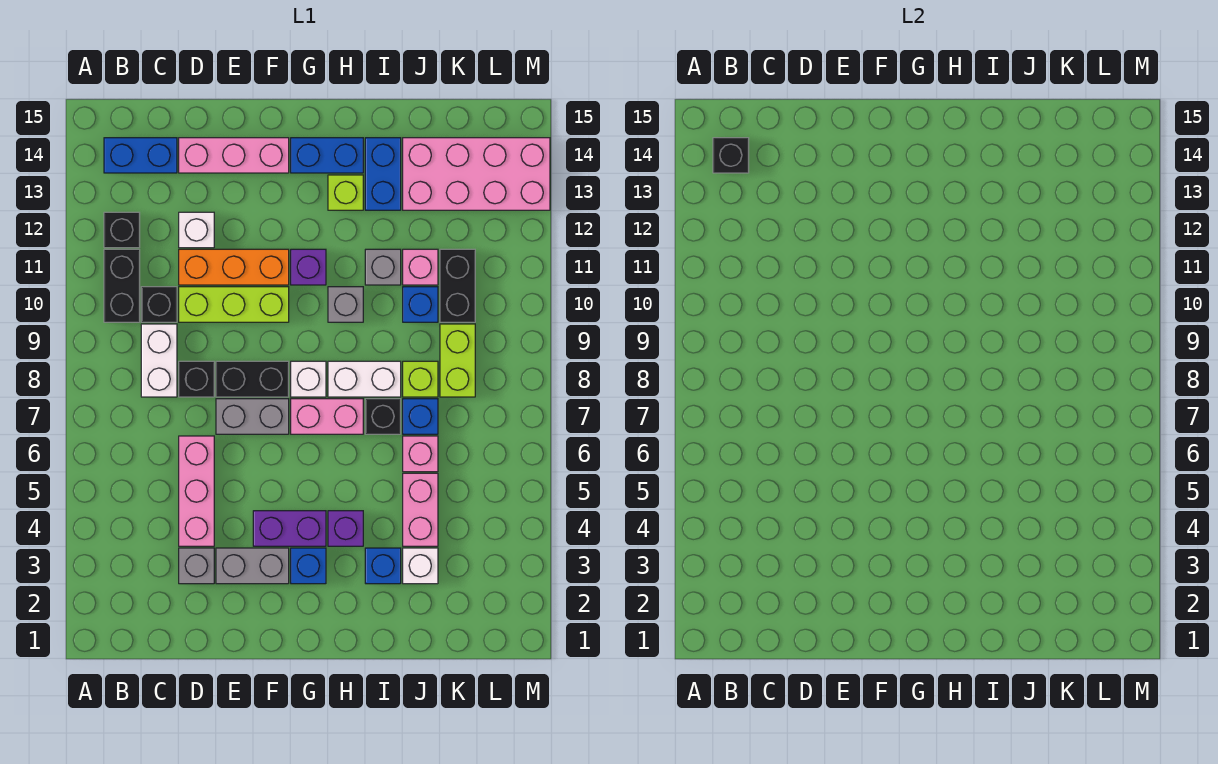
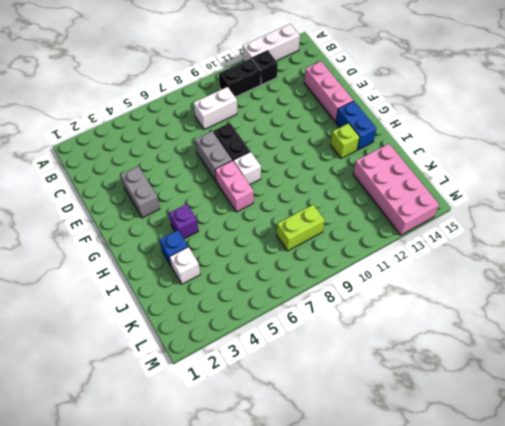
white 1x3 brick [243,24,300,61] -> none
none -> blue 1x2 brick [104,138,177,173]
none -> black 1x1 brick [141,287,177,322]
none -> grey 1x1 brick [179,548,214,584]
none -> pink 1x3 brick [179,436,214,546]

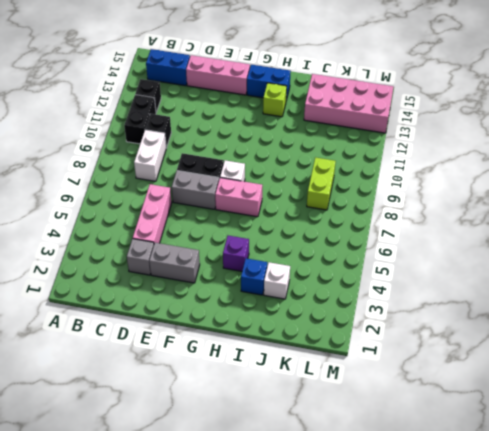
none -> black 1x1 brick [179,361,214,397]
none -> lime 1x3 brick [179,287,289,322]
none -> orange 1x3 brick [179,249,289,285]
none -> white 1x1 brick [179,212,214,248]

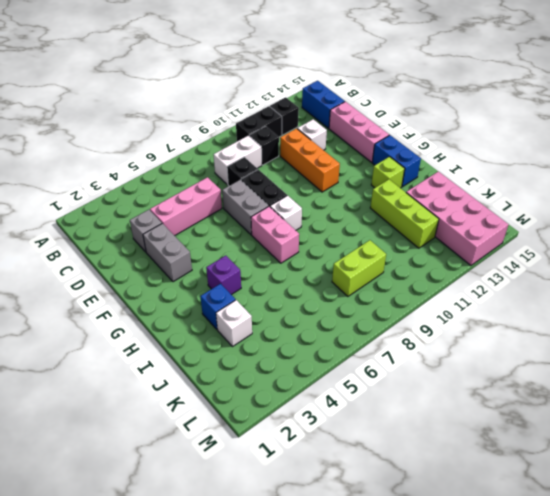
lime 1x3 brick [370,179,439,248] -> lime 1x3 brick moved to [179,287,289,322]
none -> purple 1x2 brick [253,511,326,546]
none -> blue 1x1 brick [291,548,326,584]
none -> purple 1x1 brick [291,249,326,285]
none -> white 1x2 brick [328,361,401,397]

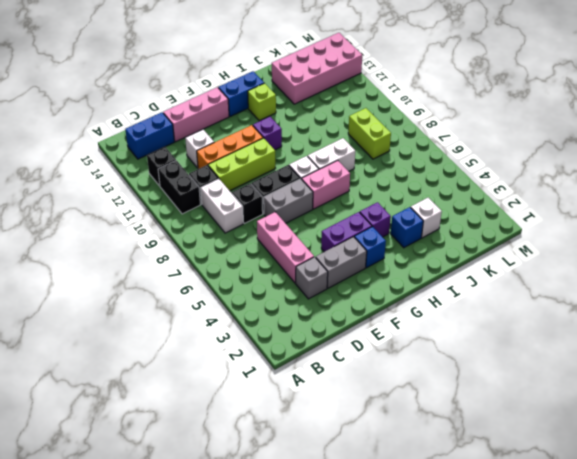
none -> grey 1x1 brick [328,287,363,322]
none -> black 1x1 brick [365,399,401,434]
none -> grey 1x1 brick [365,249,401,285]
none -> blue 1x2 brick [365,138,401,210]

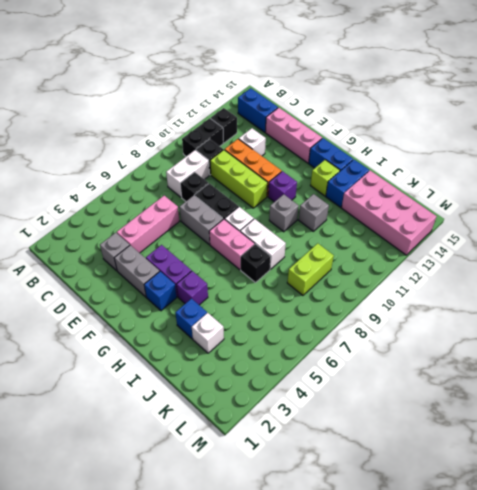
none -> pink 1x2 brick [403,473,438,546]
none -> pink 1x1 brick [403,436,438,472]
none -> blue 1x1 brick [403,399,438,434]
none -> lime 1x1 brick [403,361,438,397]

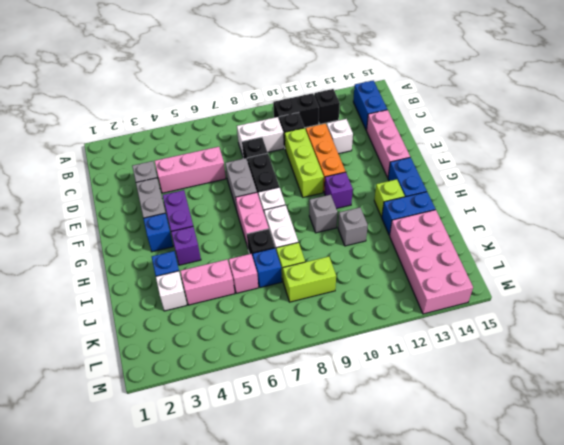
none -> blue 1x1 brick [403,287,438,322]
none -> pink 1x1 brick [403,249,438,285]
none -> black 1x2 brick [440,249,475,322]
none -> black 1x1 brick [713,138,749,173]

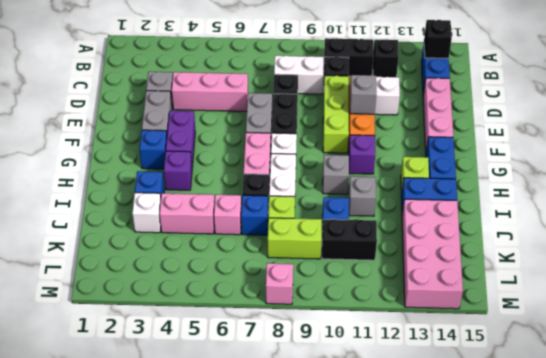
grey 1x1 brick [350,75,376,114] -> none
pink 1x1 brick [266,263,293,304] -> pink 1x1 brick moved to [403,249,438,285]

